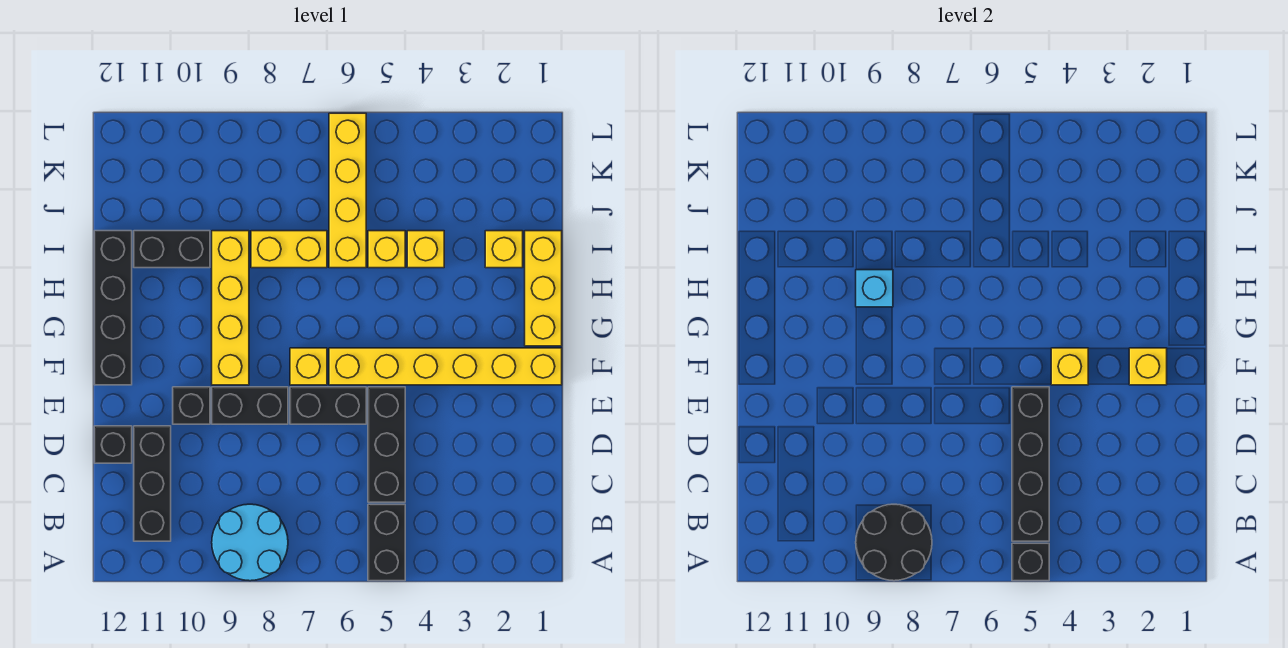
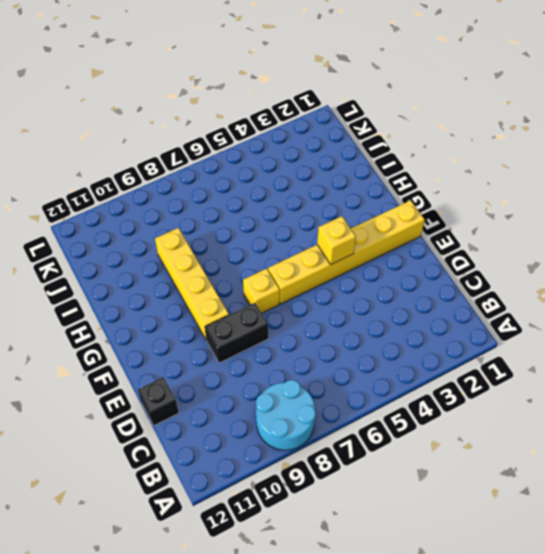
none -> black 1x2 brick [368,504,405,581]
none -> black 1x3 brick [134,426,171,541]
none -> black 1x3 brick [368,387,405,502]

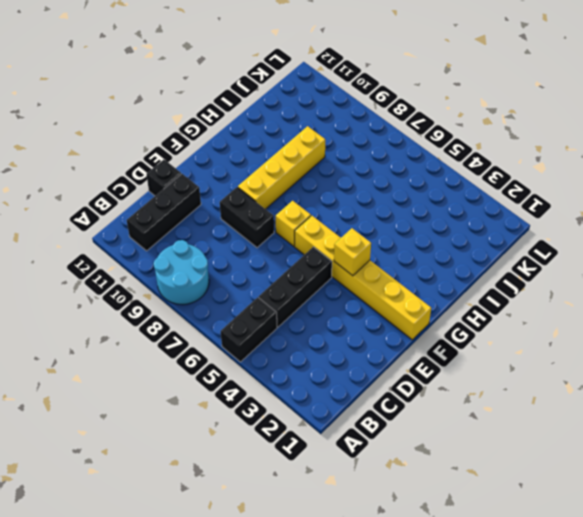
none -> black 1x2 brick [290,387,366,424]
none -> black 1x1 brick [173,387,210,424]
none -> black 1x4 brick [94,231,132,385]

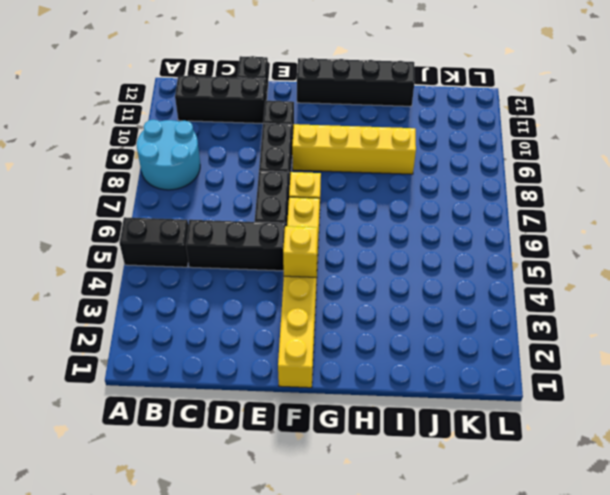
none -> yellow 1x3 brick [525,231,562,346]
none -> yellow 1x1 brick [485,231,523,268]
none -> yellow 1x1 brick [407,231,444,268]

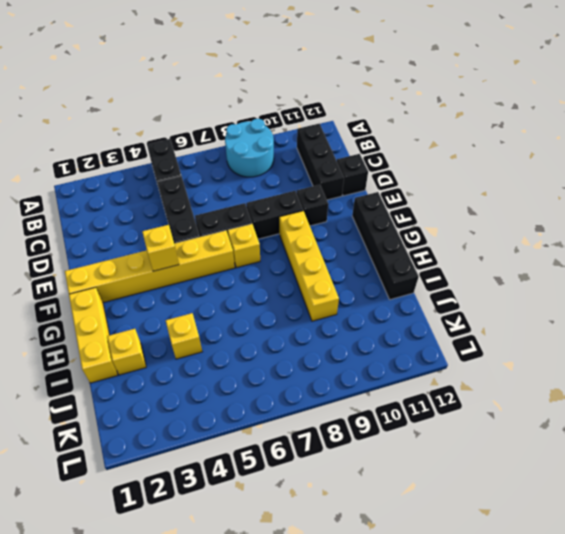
none -> yellow 1x1 brick [368,231,405,268]
none -> yellow 1x4 brick [329,113,366,268]
none -> yellow 1x2 brick [251,231,327,268]

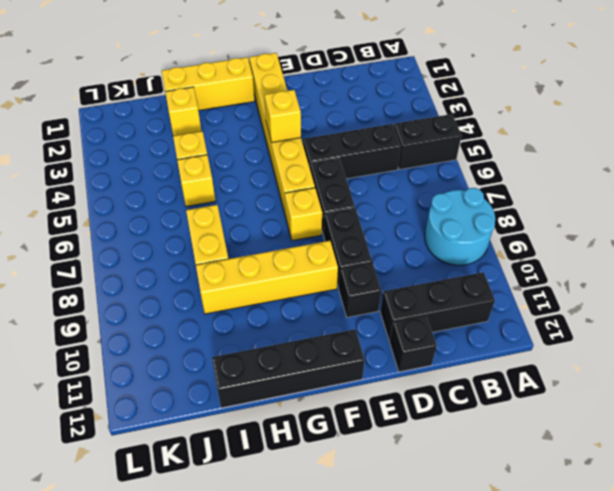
none -> yellow 1x4 brick [329,113,366,268]
none -> black 1x2 brick [134,231,210,268]
none -> black 1x1 brick [1012,543,1049,581]

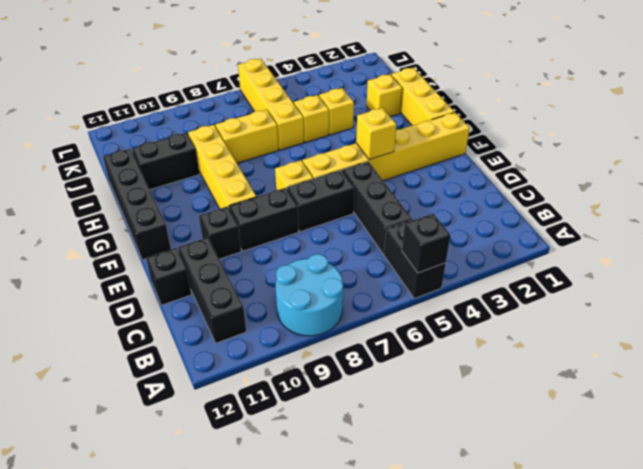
none -> black 2x2 round brick [856,504,932,581]
none -> black 1x4 brick [1012,387,1049,541]
none -> yellow 1x1 brick [1129,348,1167,385]

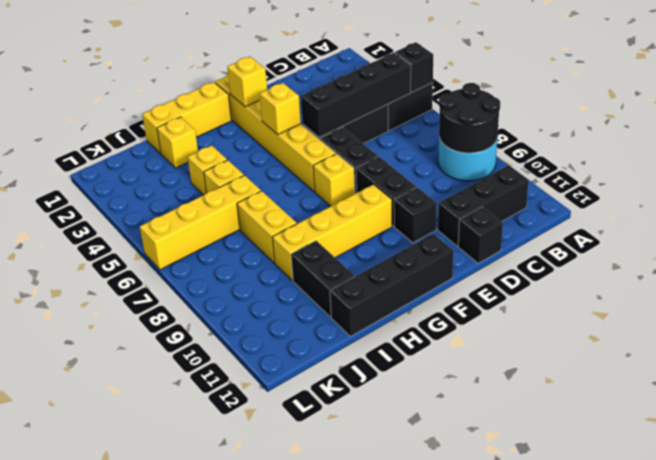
none -> cyan 1x1 brick [856,270,893,307]

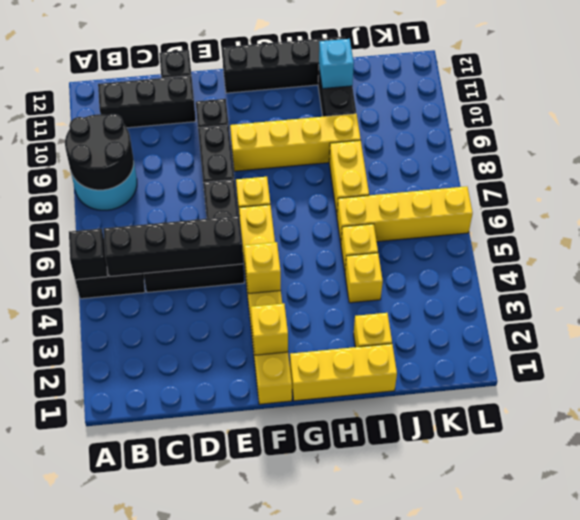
cyan 1x1 brick [319,39,354,89] -> cyan 1x1 brick moved to [856,270,893,307]

